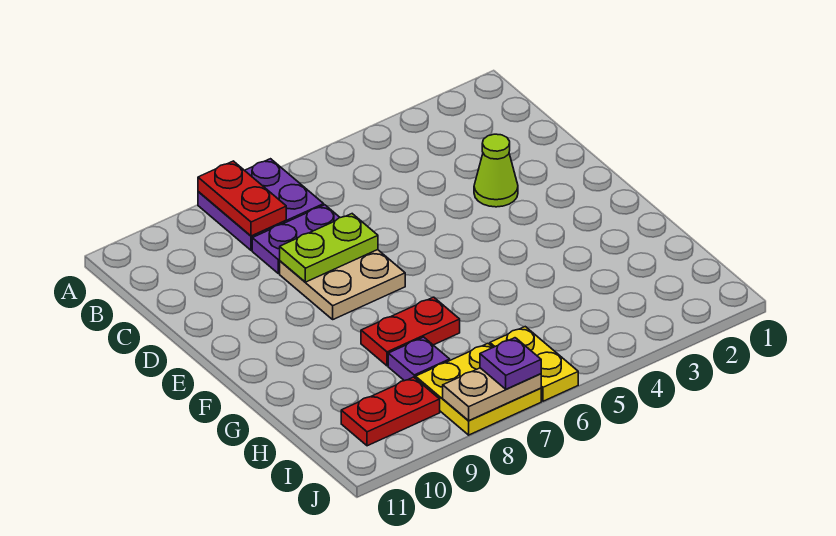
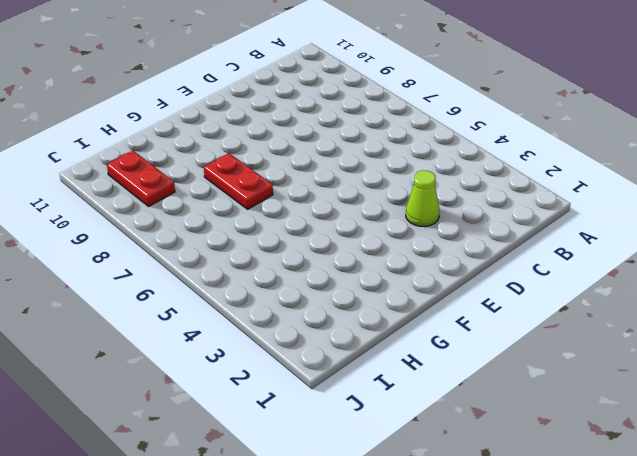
none -> purple 2x2 plate [198,159,324,250]
none -> purple 1x2 plate [252,205,340,273]
none -> tan 2x2 plate [280,250,405,319]

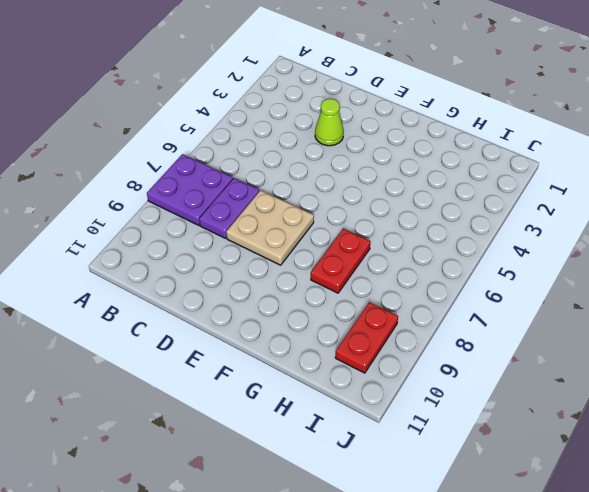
none -> purple 1x1 plate [388,337,450,381]
none -> yellow 1x2 plate [490,327,578,401]
none -> yellow 2x2 plate [416,344,541,435]

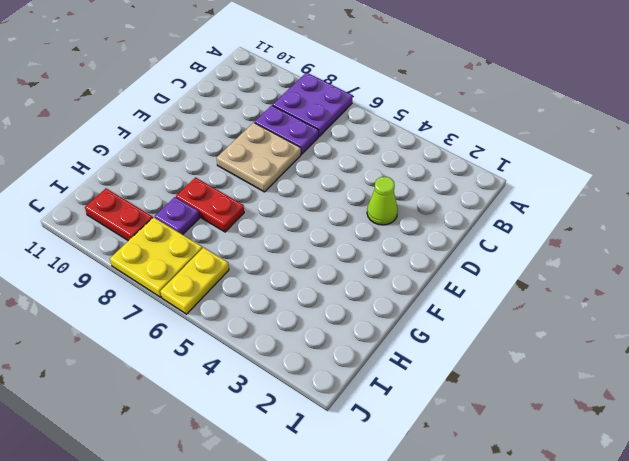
none -> red 1x2 plate [198,161,286,236]
none -> lime 1x2 plate [280,214,378,282]
none -> tan 1x2 plate [443,368,541,420]

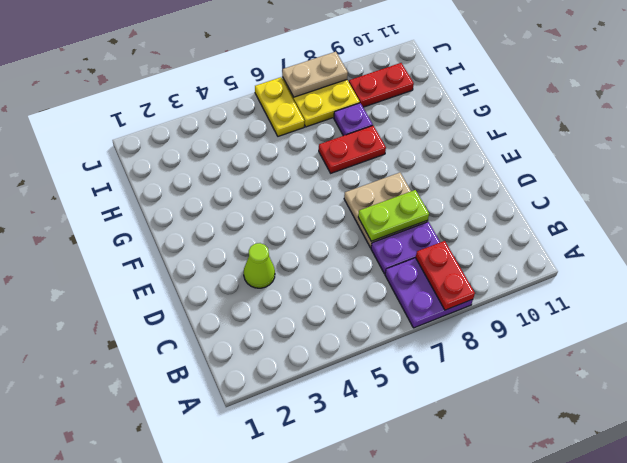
none -> purple 1x1 plate [480,338,541,389]

